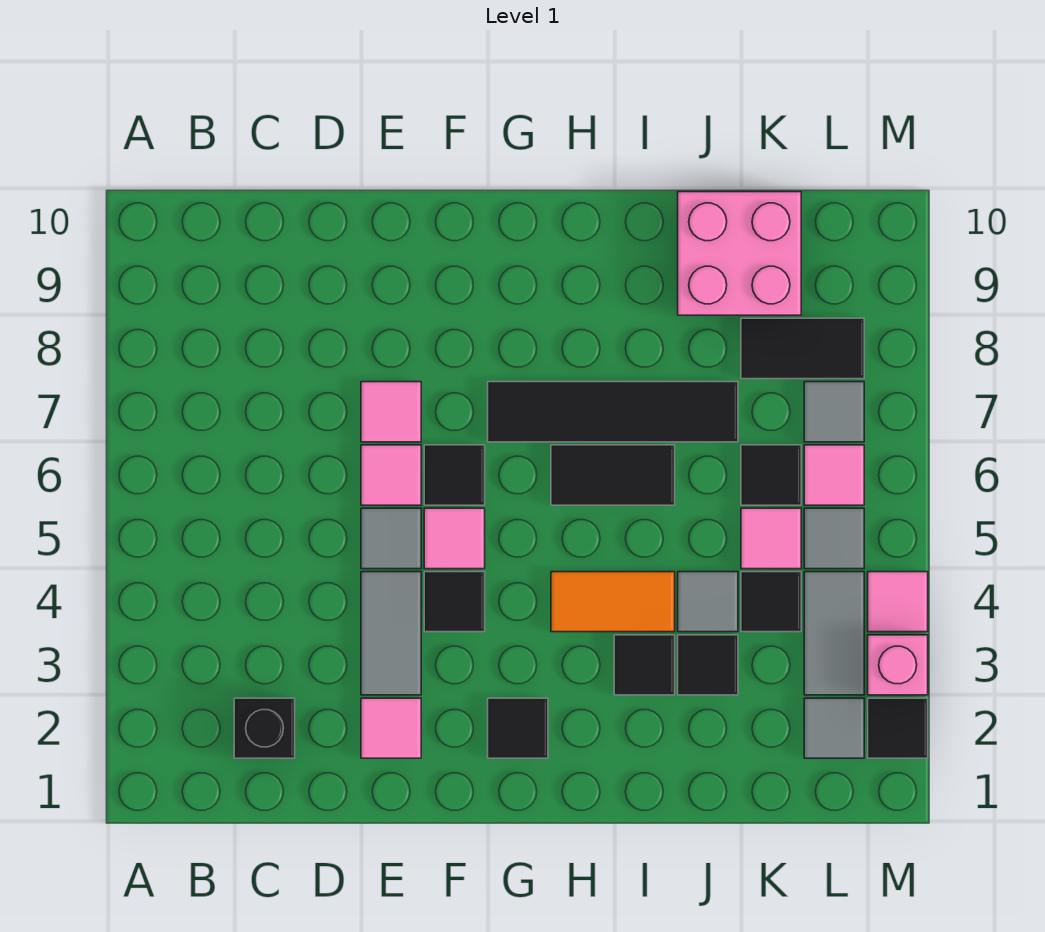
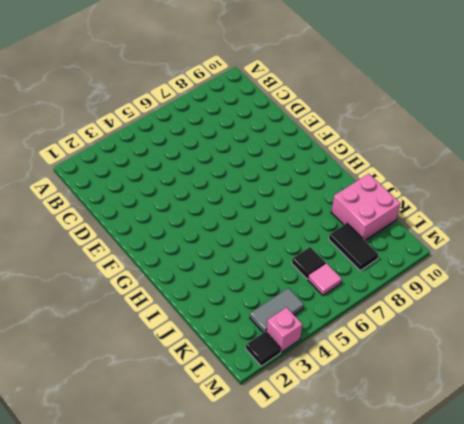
none -> black 1x1 brick [234,698,295,758]
none -> pink 1x1 tile [361,698,421,758]
none -> grey 1x2 tile [361,572,421,695]

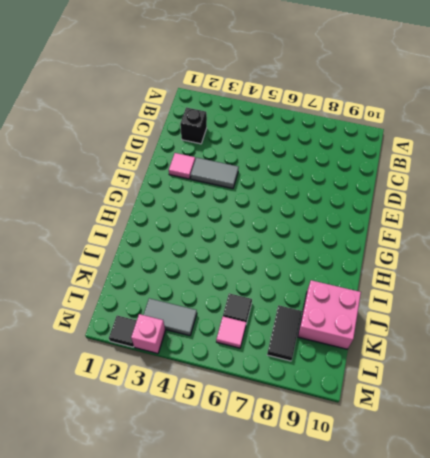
none -> grey 1x1 tile [361,508,421,569]
none -> pink 1x1 tile [361,445,421,505]
none -> pink 1x1 tile [361,382,421,442]

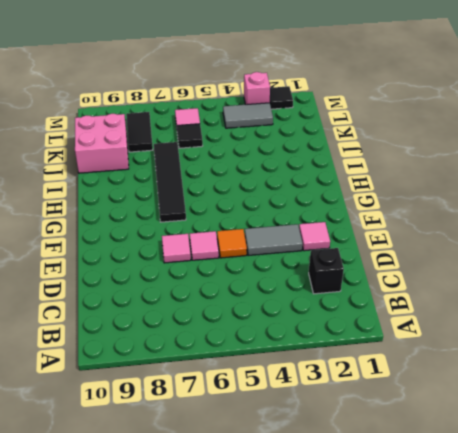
orange 1x1 tile [217,229,247,258] -> grey 1x1 tile [361,508,421,569]
none -> black 1x1 tile [424,572,485,632]
none -> pink 1x1 tile [424,508,485,569]
none -> black 1x1 tile [424,445,485,505]

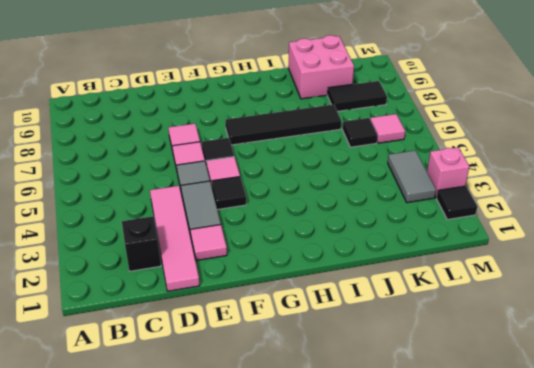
pink 1x4 tile [150,186,200,291] -> none
none -> black 1x1 tile [488,698,548,758]
none -> orange 1x2 tile [551,572,675,632]
none -> black 1x2 tile [551,445,675,505]

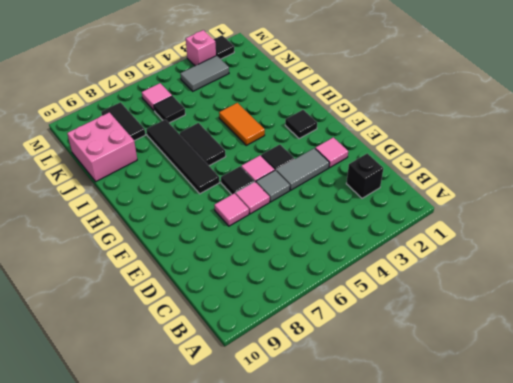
none -> black 1x1 tile [614,635,675,695]
none -> black 1x1 tile [678,635,738,695]
none -> grey 1x1 tile [678,572,738,632]

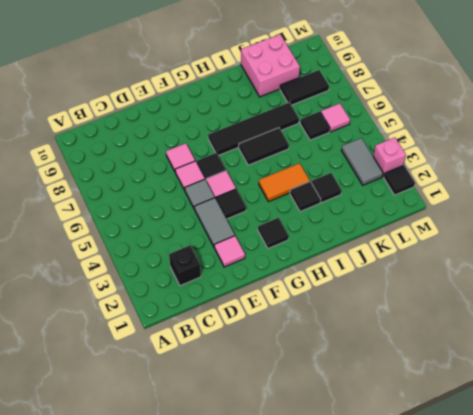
none -> grey 1x1 tile [678,572,738,632]
none -> black 1x1 tile [741,572,801,632]
none -> pink 1x1 tile [741,508,801,569]

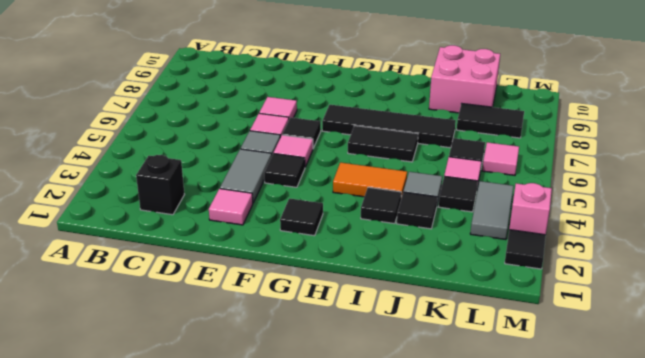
none -> grey 1x1 tile [804,698,864,758]
none -> grey 1x1 tile [804,508,864,569]
none -> grey 1x1 tile [804,382,864,442]

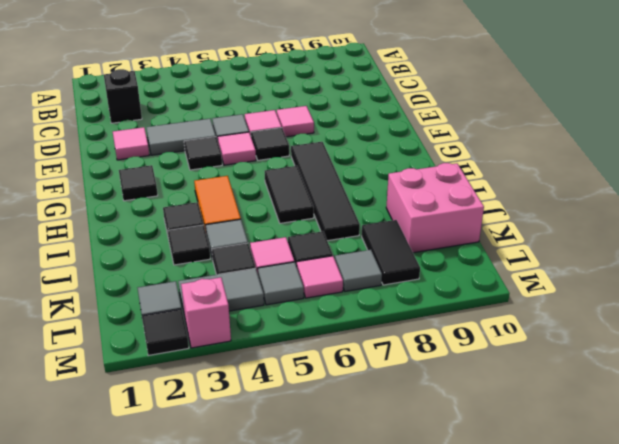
none -> pink 1x1 tile [868,572,928,632]

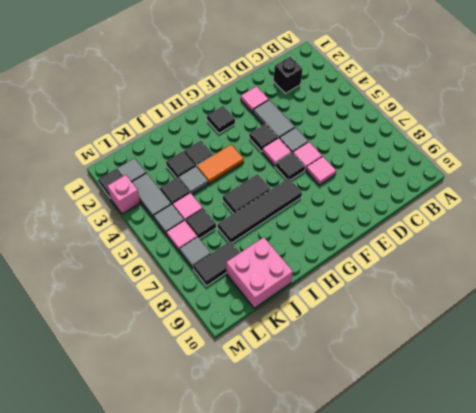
none -> pink 1x1 tile [868,572,928,632]

